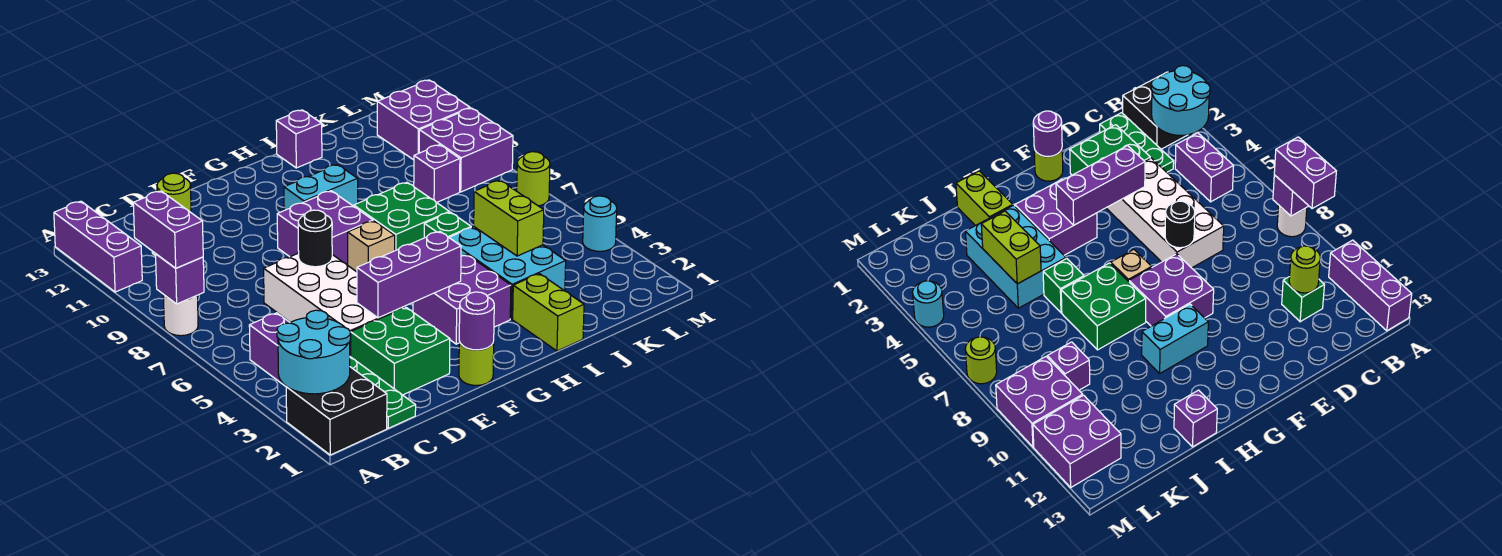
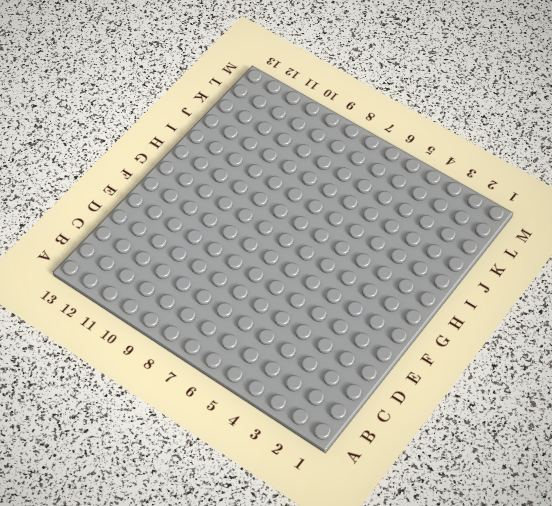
none -> black 2x2 brick [286,367,387,455]
none -> white 1x1 round brick [163,294,198,336]
none -> purple 1x3 brick [54,201,142,292]
none -> purple 1x2 brick [249,313,290,386]

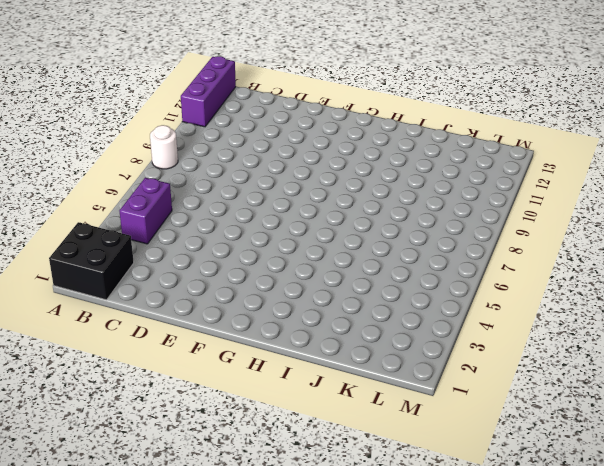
none -> green 1x3 plate [350,357,416,428]
none -> green 1x1 brick [1282,277,1324,322]
none -> green 2x2 brick [351,307,450,395]
none -> white 2x4 brick [264,253,405,357]

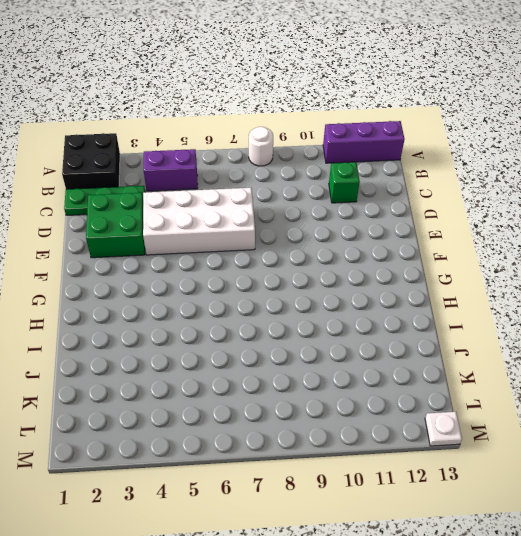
white 1x1 plate [425,412,462,446] -> none
none -> lime 1x1 round brick [459,342,494,385]
none -> purple 2x2 brick [277,191,373,265]
none -> purple 2x2 brick [413,255,511,344]
none -> tan 1x1 brick [348,221,395,272]

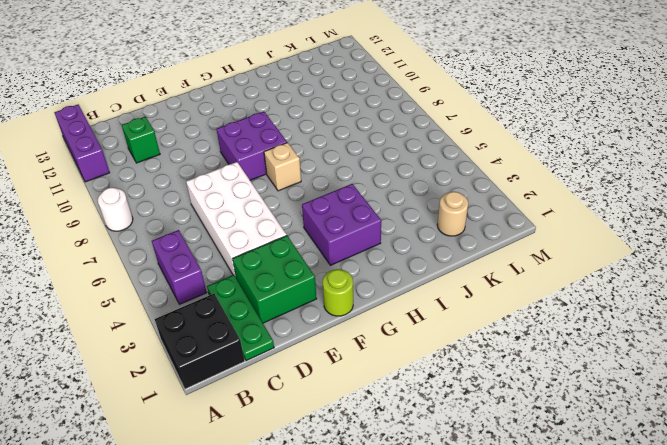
tan 1x1 round brick [437,192,468,236] -> none
none -> cyan 1x2 brick [284,164,358,210]
none -> green 2x2 brick [354,182,449,251]
none -> lime 1x2 brick [513,274,584,351]
none -> cyan 2x3 brick [449,227,566,319]

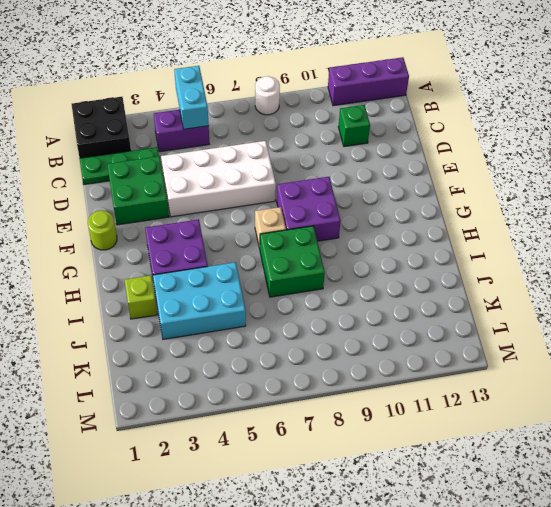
cyan 1x2 brick [174,66,209,129] -> cyan 1x2 brick moved to [284,164,358,210]
lime 1x1 brick [125,275,157,319] -> lime 1x2 brick [513,274,584,351]
none -> green 1x1 brick [424,212,471,238]
none -> purple 1x1 brick [276,110,322,168]
none -> purple 1x1 brick [414,145,460,203]
none -> purple 2x2 brick [419,108,513,192]

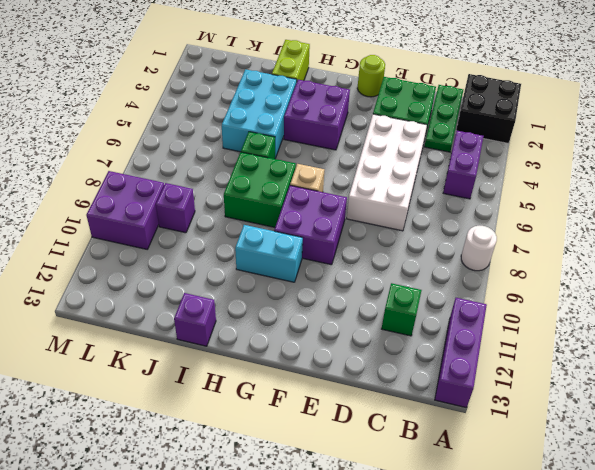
none -> purple 2x2 brick [377,80,470,160]
none -> cyan 1x1 round brick [583,196,617,251]
none -> lime 1x1 round brick [517,152,550,206]
none -> cyan 2x2 round brick [277,310,351,394]

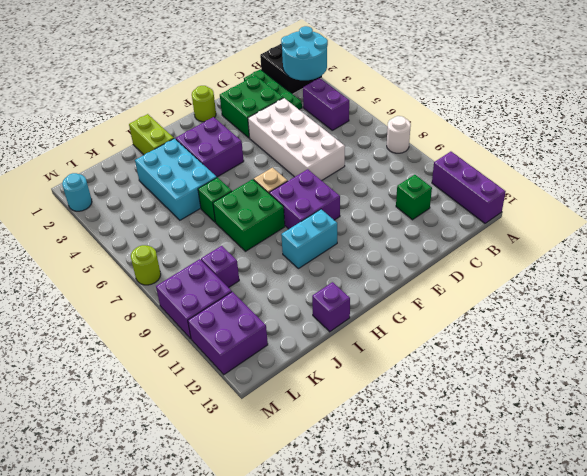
cyan 1x1 round brick [62,173,92,211] -> cyan 1x1 round brick moved to [583,196,617,251]
none -> purple 1x1 brick [156,254,204,304]
none -> lime 1x1 round brick [157,173,191,212]
none -> purple 1x3 brick [357,231,461,318]
none -> black 1x1 round brick [298,210,332,267]

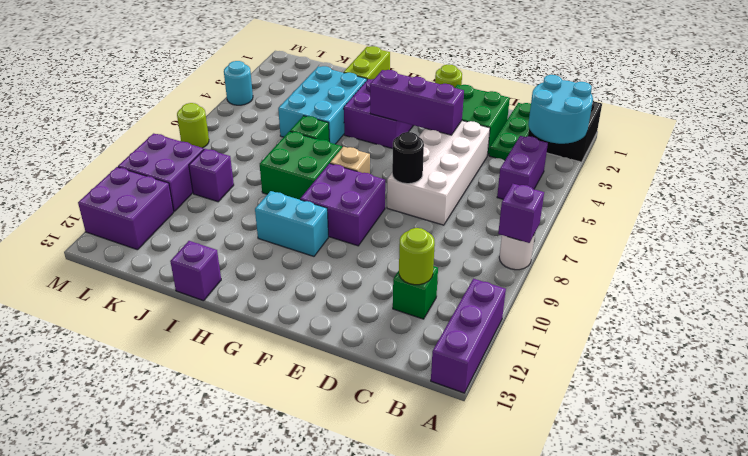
none -> purple 1x1 round brick [459,292,494,350]
none -> lime 1x2 brick [474,180,544,256]
none -> purple 1x2 brick [133,191,203,268]

